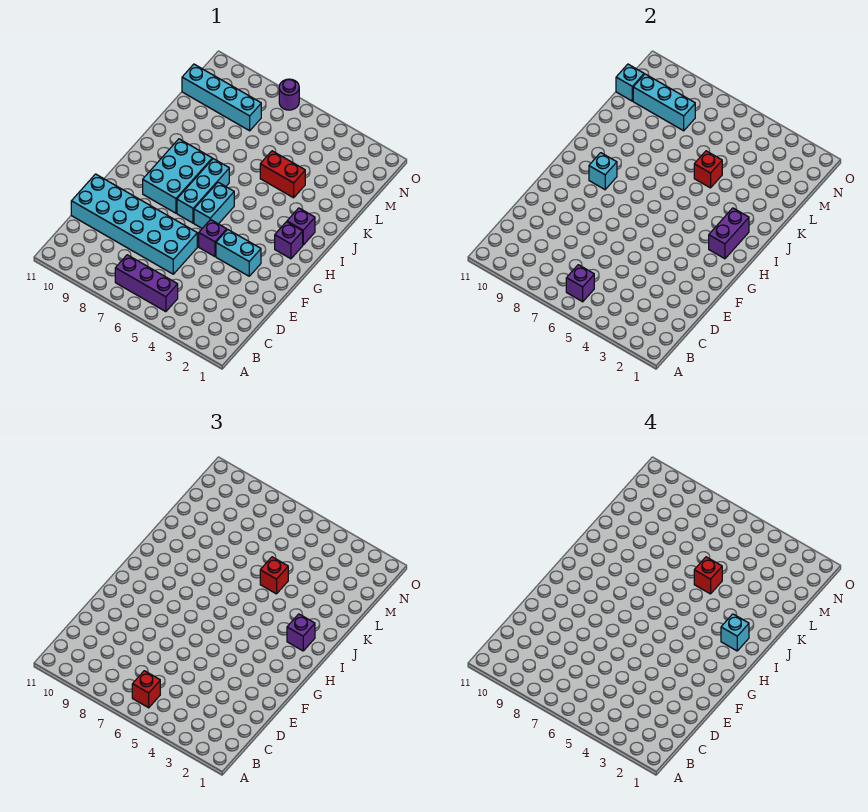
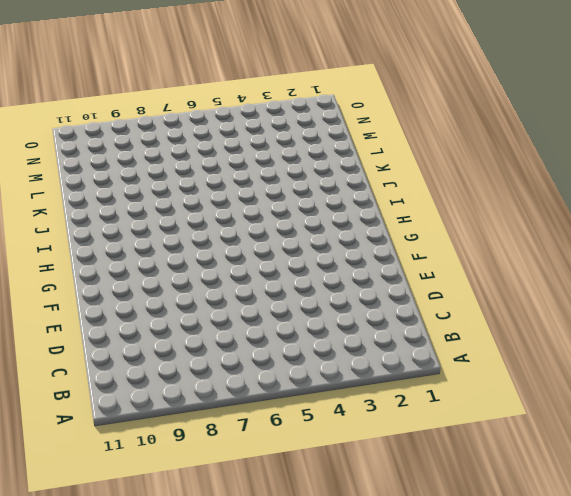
none -> purple 1x3 brick [115,255,178,312]
none -> cyan 2x6 brick [71,174,197,274]
none -> cyan 1x2 brick [216,229,261,276]

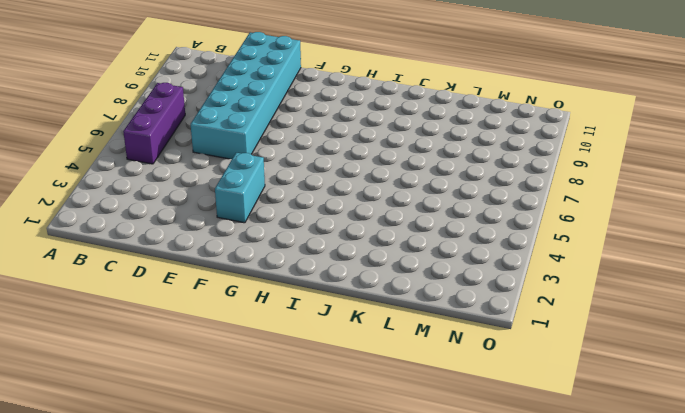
none -> purple 1x1 brick [199,219,227,257]
none -> cyan 1x2 brick [194,182,234,228]
none -> cyan 1x3 brick [177,159,229,223]

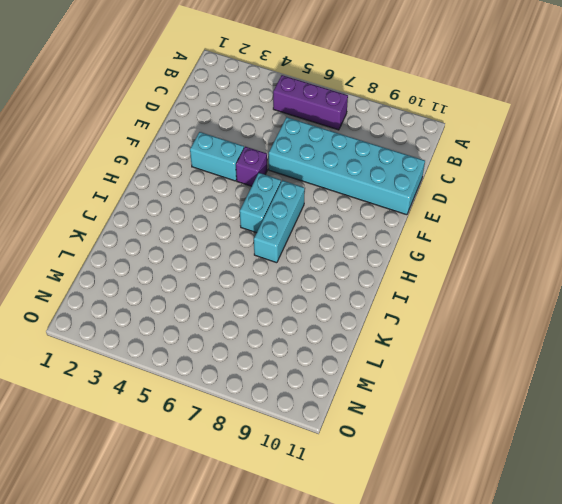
none -> cyan 2x3 brick [143,139,212,213]
none -> purple 1x1 brick [275,222,303,259]
none -> purple 1x1 brick [287,208,315,245]

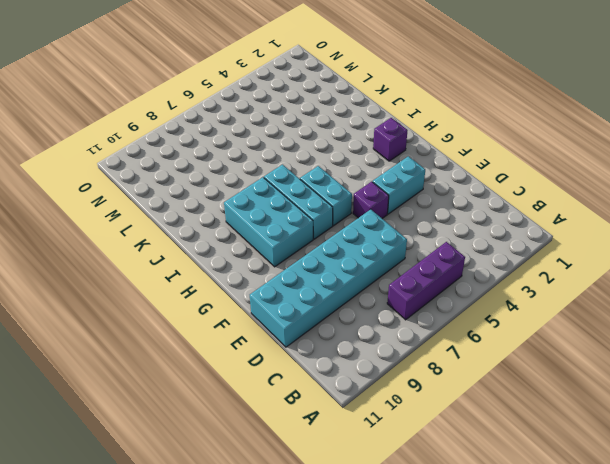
none -> purple 1x1 brick [287,208,315,245]
none -> red 1x2 brick [260,151,305,198]
none -> cyan 1x4 brick [182,64,261,131]

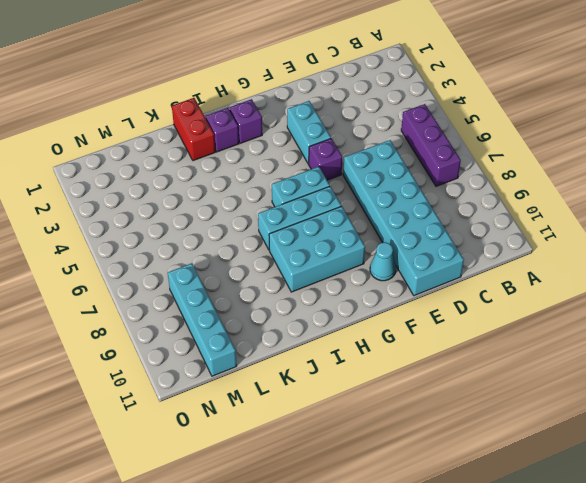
cyan 1x1 cone [370,242,396,281] -> none
red 1x2 brick [172,98,215,161] -> red 1x2 brick moved to [260,151,305,198]
none -> purple 1x1 round brick [279,79,299,110]
none -> purple 1x1 brick [566,265,594,302]
none -> purple 1x2 brick [709,208,749,259]

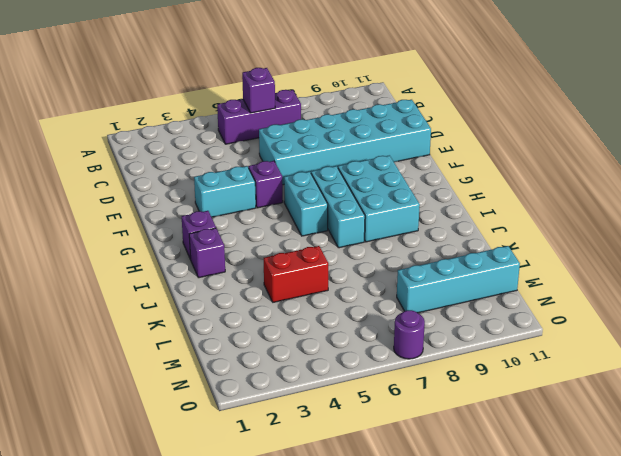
none -> purple 1x2 brick [709,208,749,259]
none -> cyan 1x1 brick [589,153,617,189]
none -> red 1x1 brick [694,151,722,188]

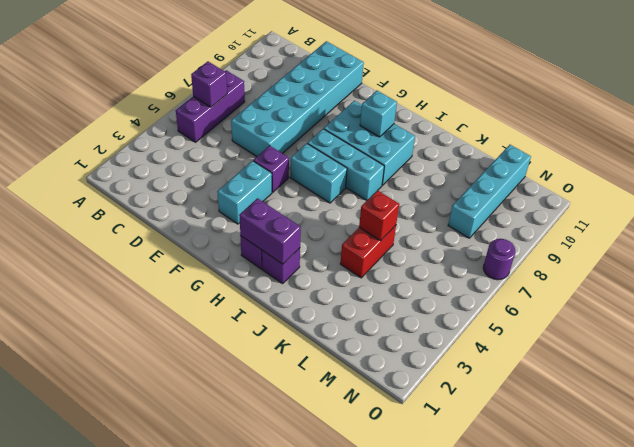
none -> cyan 1x3 brick [633,74,695,131]
none -> cyan 1x1 brick [616,64,644,101]
none -> red 1x1 brick [132,671,160,708]

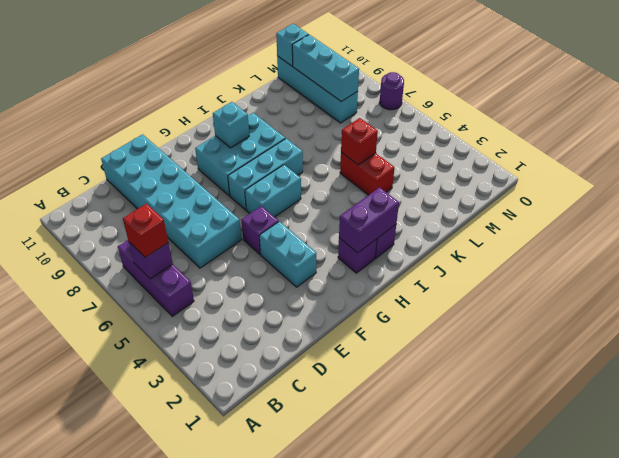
none -> purple 1x1 brick [287,614,315,651]
none -> red 1x1 brick [260,557,288,594]
none -> cyan 1x1 brick [721,614,749,651]

